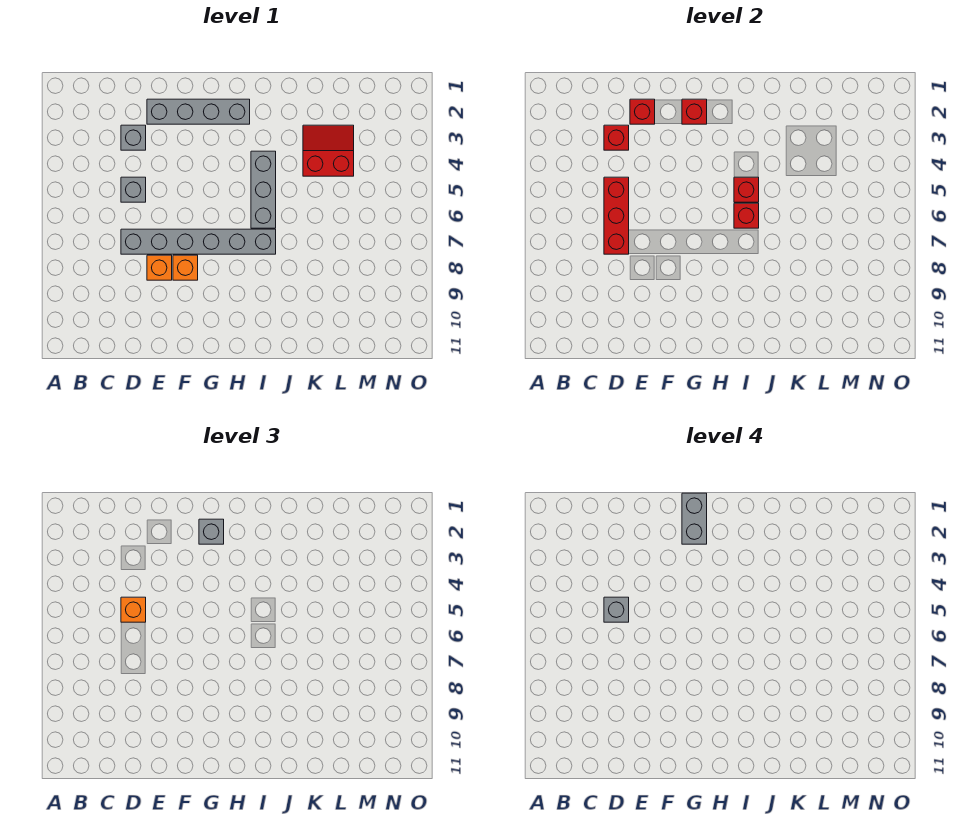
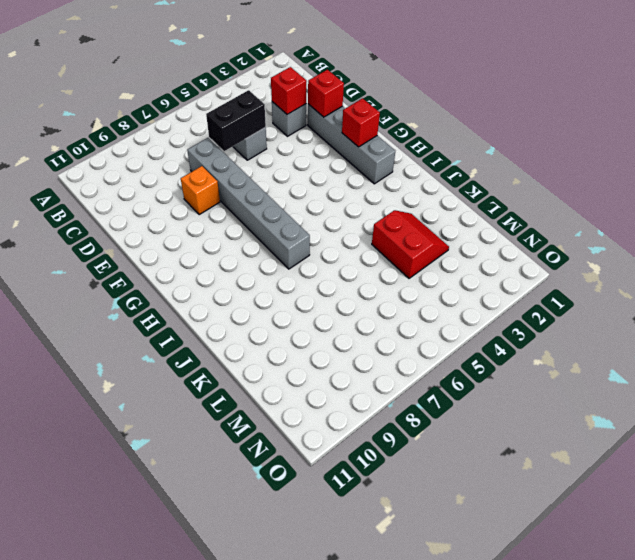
black 1x2 brick [206,90,266,151] -> red 1x3 brick [604,177,629,254]
none -> orange 1x1 brick [173,255,198,280]
none -> grey 1x3 brick [251,151,276,228]
none -> red 1x1 brick [734,177,759,202]

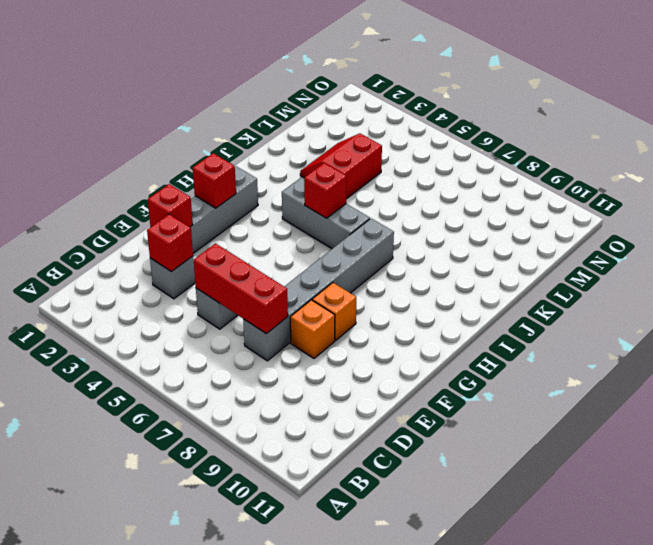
none -> red 1x1 brick [734,203,759,228]
none -> orange 1x1 brick [121,597,146,622]
none -> grey 1x1 brick [199,519,224,544]

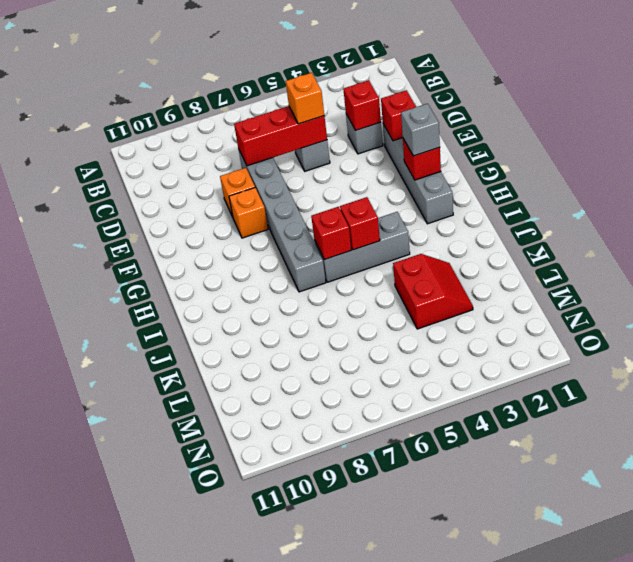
none -> grey 1x1 brick [604,597,629,622]
none -> grey 1x2 brick [682,493,707,544]

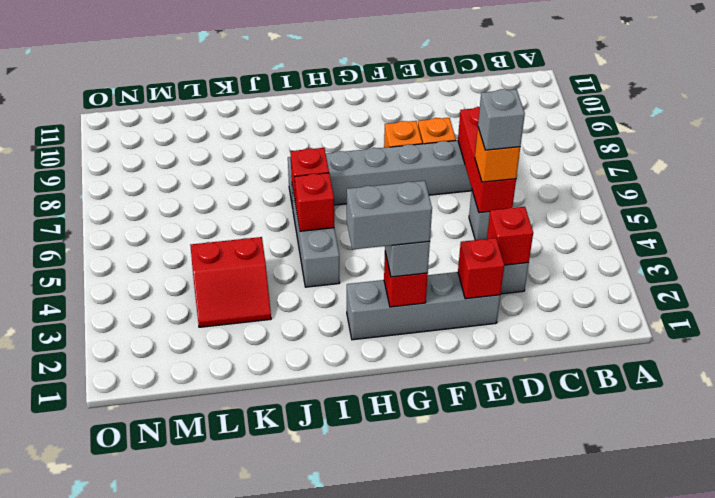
grey 1x2 brick [347,181,432,250] -> grey 1x2 brick turned to [682,493,707,544]

